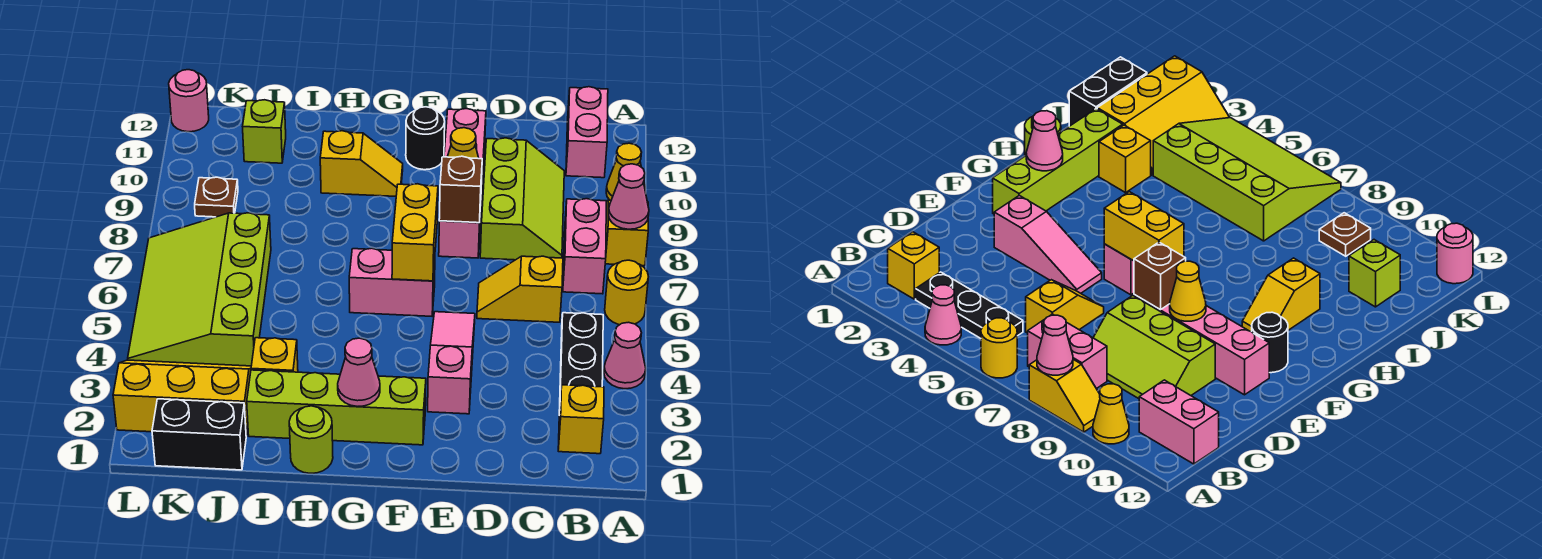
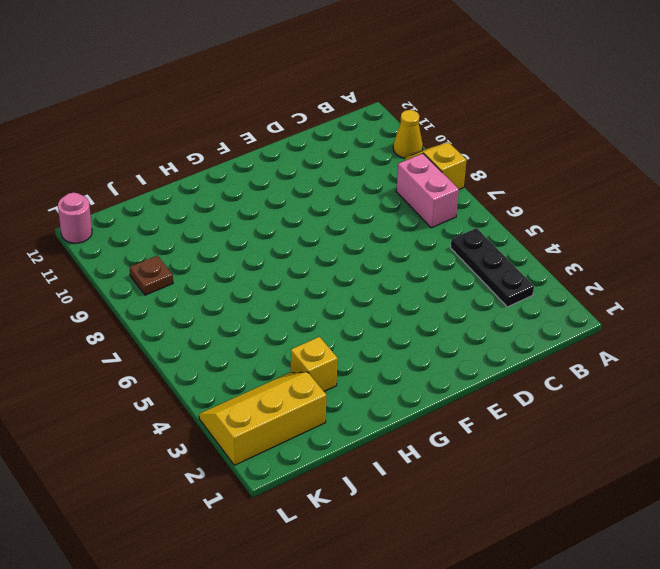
none -> pink 1x1 cone [604,322,646,389]
none -> yellow 1x1 round brick [605,260,648,325]
none -> yellow 1x1 brick [558,385,604,454]

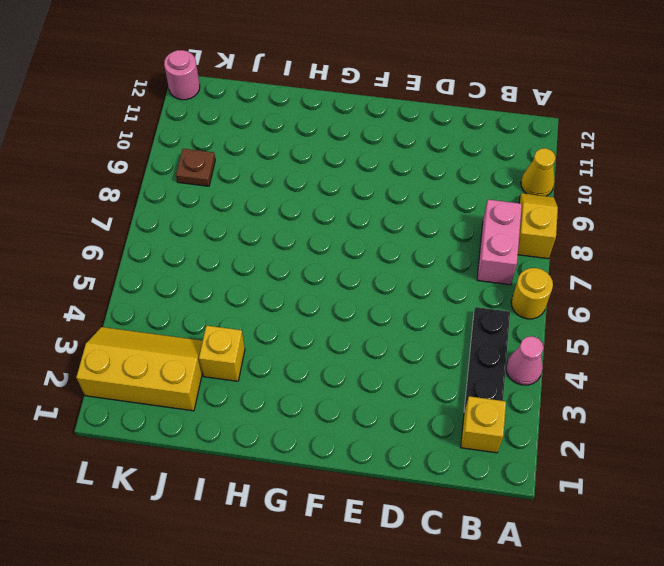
none -> pink 1x2 brick [566,87,608,178]
none -> yellow 1x2 slope [477,256,563,322]
none -> lime 2x3 slope [480,138,564,260]

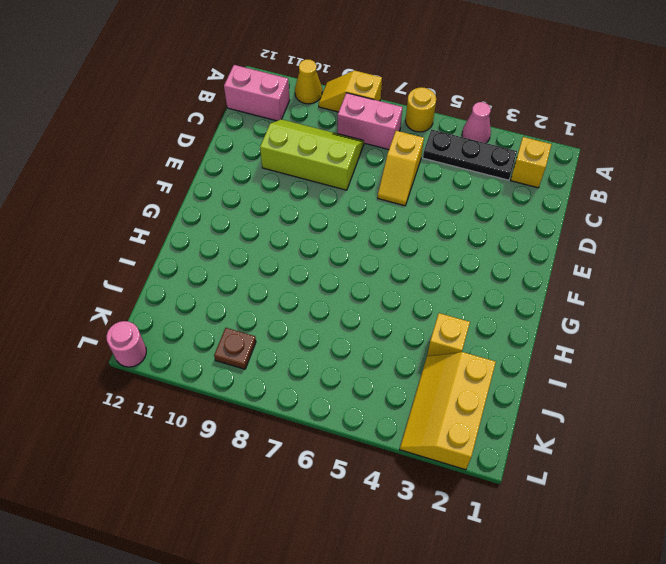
none -> pink 1x3 slope [428,312,475,414]
none -> pink 1x4 brick [439,109,486,258]
none -> lime 1x4 brick [247,370,426,445]

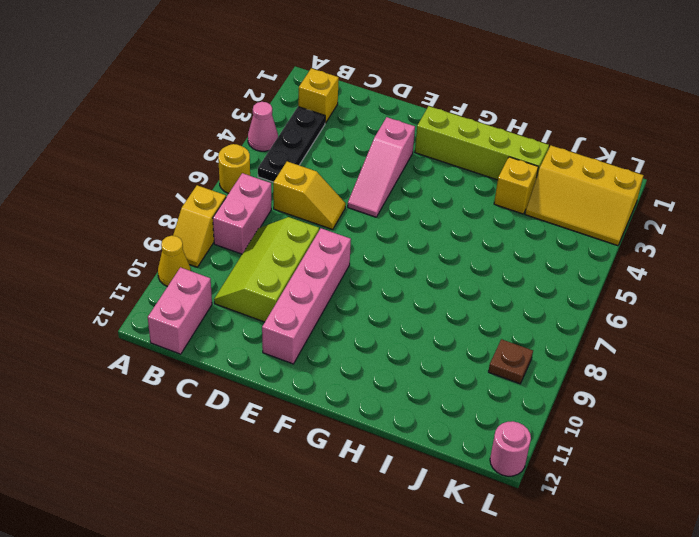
none -> pink 1x2 brick [349,248,435,316]
none -> black 1x1 round brick [406,107,445,170]
none -> yellow 1x2 slope [320,131,403,196]

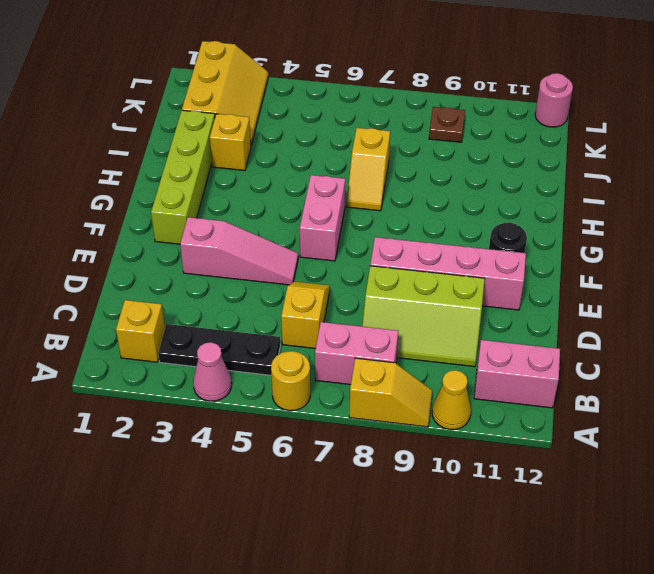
yellow 1x2 slope [347,128,390,211] -> yellow 1x2 slope moved to [320,131,403,196]
none -> lime 1x1 round brick [289,406,333,473]
none -> black 1x2 brick [152,399,246,470]
none -> lime 3x4 slope [128,213,271,366]

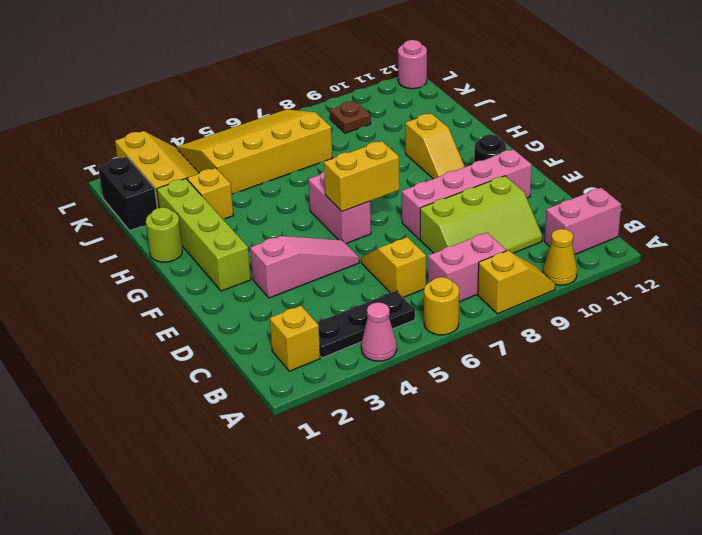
yellow 3x4 slope [177,109,332,194] -> lime 3x4 slope [128,213,271,366]
none -> lime 1x1 brick [243,100,286,163]
none -> pink 1x1 cone [608,164,649,229]
none -> brown 1x1 brick [439,156,482,223]

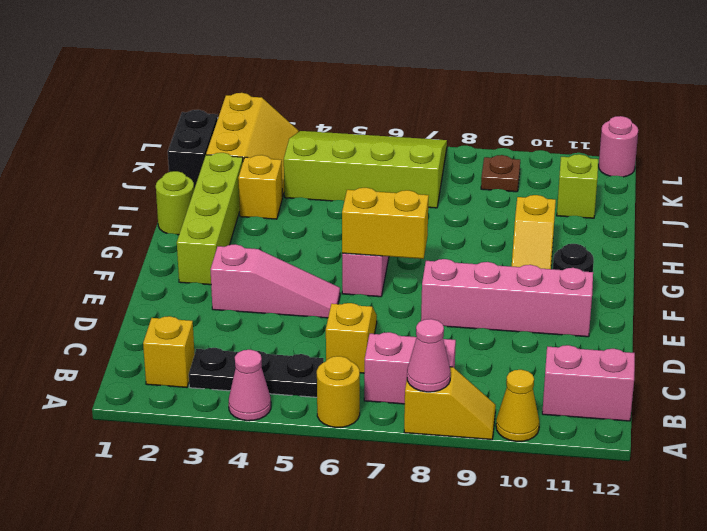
none -> lime 2x3 slope [480,138,564,260]
none -> brown 1x1 brick [439,156,482,223]
none -> yellow 1x1 cone [447,128,479,159]

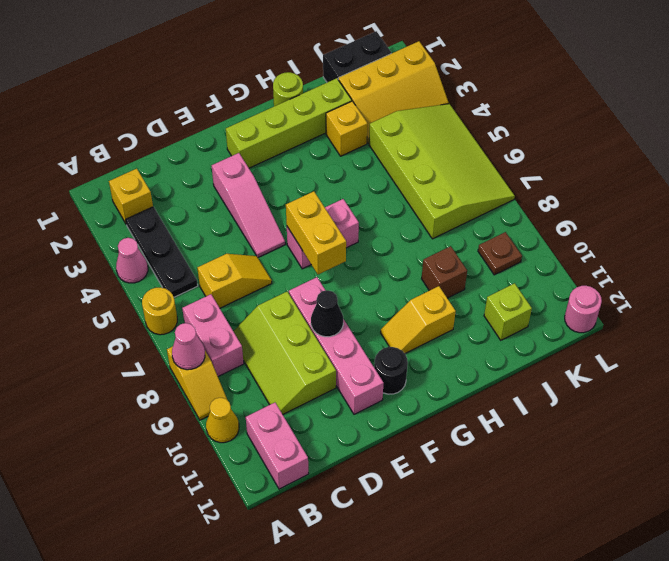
black 1x1 cone [311,290,343,337] -> yellow 1x1 cone [447,128,479,159]
brown 1x1 brick [422,246,467,298] -> brown 1x1 brick moved to [439,156,482,223]
none -> pink 1x1 cone [338,338,380,406]

